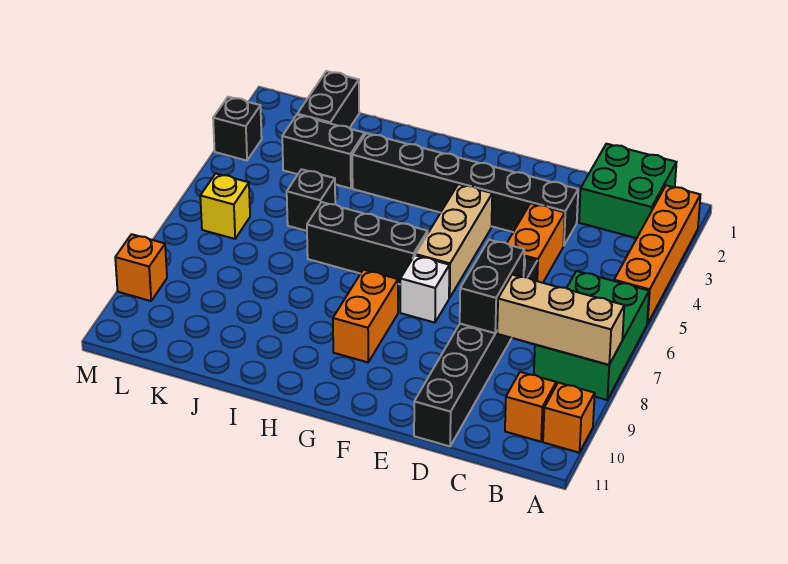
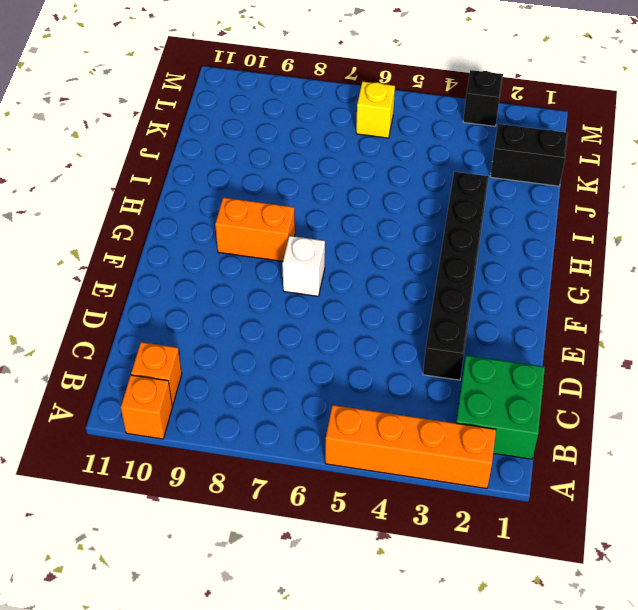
none -> green 2x3 brick [534,271,649,400]
none -> orange 1x2 brick [507,203,565,283]
none -> black 1x6 brick [414,257,537,446]

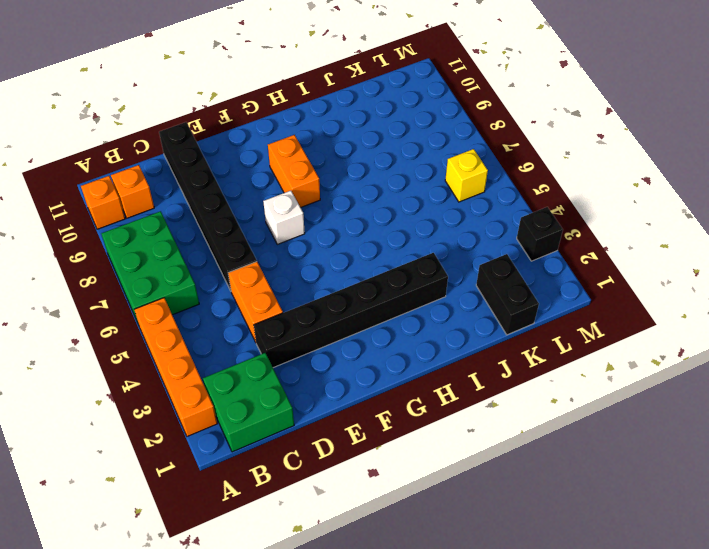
none -> tan 1x3 brick [415,184,492,298]
none -> black 1x3 brick [307,202,428,284]
none -> black 1x2 brick [282,115,365,188]

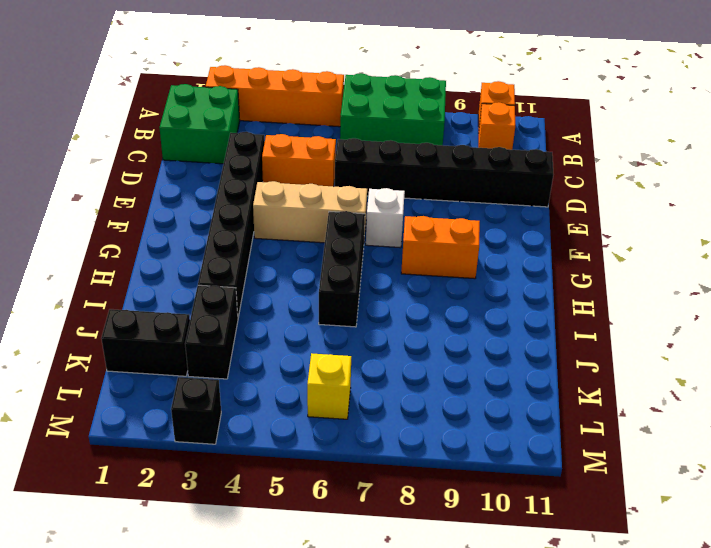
none -> black 1x1 brick [287,169,335,231]
none -> orange 1x1 brick [115,234,167,301]
none -> tan 1x3 brick [497,275,624,365]

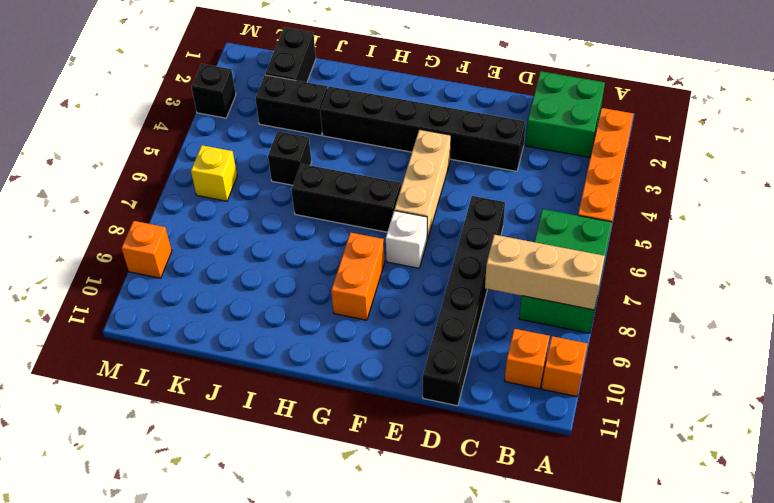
none -> orange 1x2 brick [507,203,565,283]
none -> black 1x2 brick [460,240,524,333]

